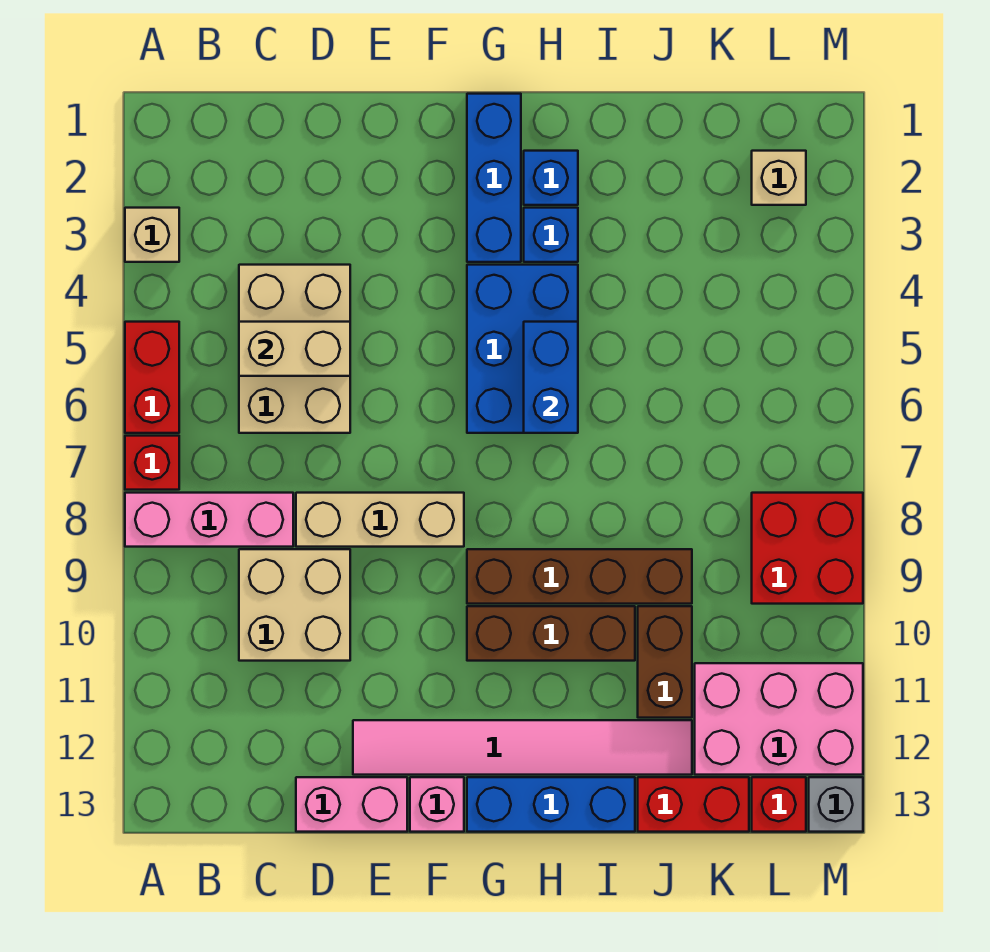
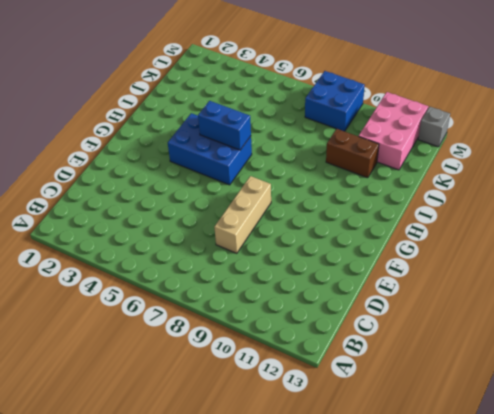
blue 2x2 brick [305,71,365,131] -> red 2x2 brick [752,493,863,604]
none -> tan 1x1 brick [125,208,179,262]
none -> red 1x2 brick [125,322,179,433]
none -> red 1x1 brick [125,436,179,490]

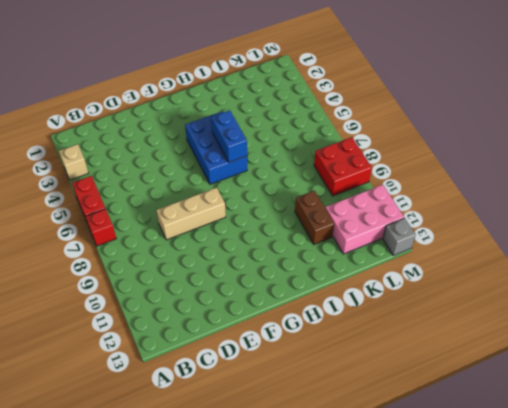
none -> pink 1x3 brick [125,493,293,547]
none -> tan 2x3 brick [239,265,350,433]
none -> tan 2x2 brick [239,549,350,661]

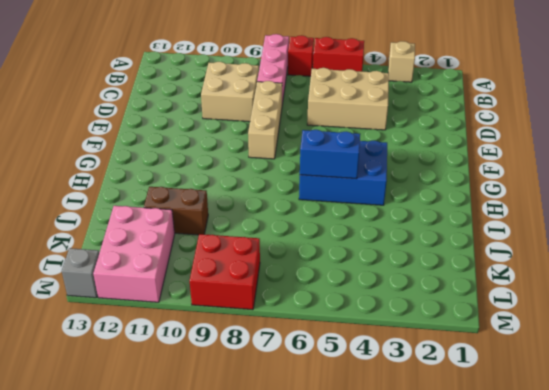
none -> pink 1x2 brick [296,777,407,832]
none -> pink 1x6 tile [353,720,692,775]
none -> pink 1x1 brick [410,777,464,832]

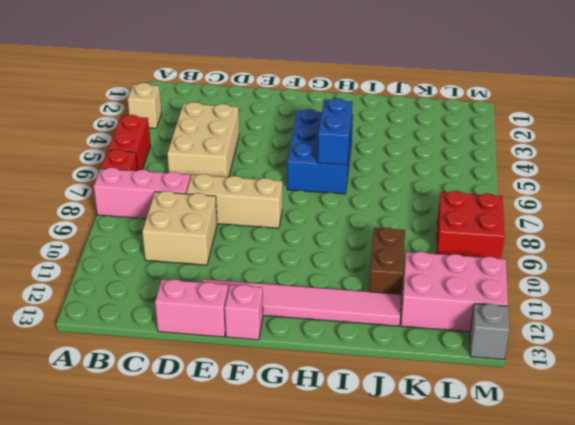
none -> blue 1x3 brick [467,94,521,262]
none -> brown 1x4 brick [467,549,692,604]
none -> brown 1x3 brick [467,606,635,661]

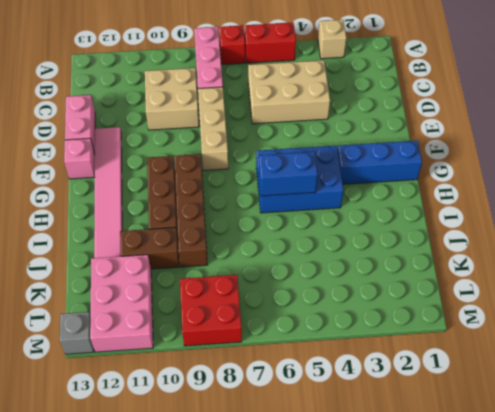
none -> blue 1x3 brick [467,777,635,832]
none -> blue 1x1 brick [524,151,578,205]
none -> blue 1x1 brick [524,208,578,262]

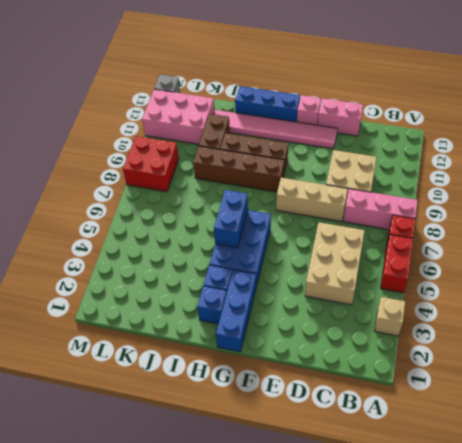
none -> red 1x2 brick [638,777,749,832]
none -> tan 1x1 brick [752,151,806,205]
none -> red 1x1 brick [752,777,806,832]

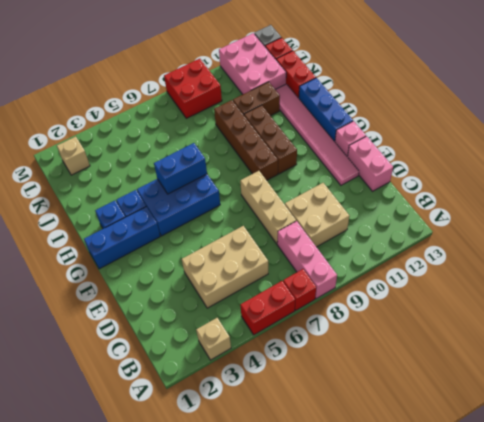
none -> tan 1x2 brick [239,322,350,376]

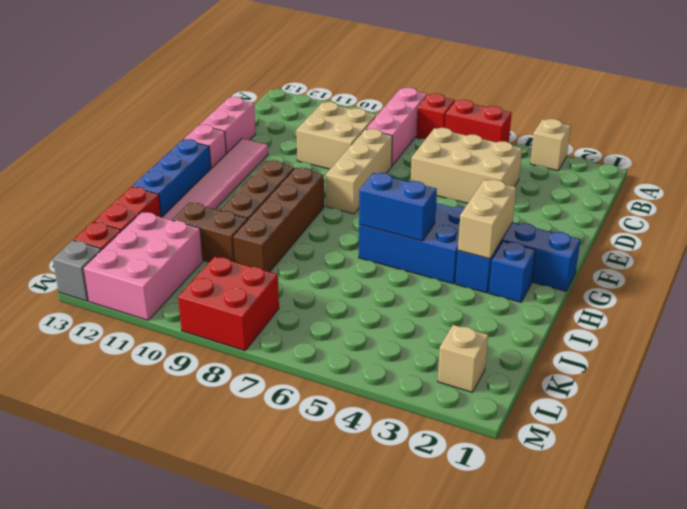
tan 1x2 brick [458,180,516,259] -> tan 1x2 brick moved to [239,322,350,376]

